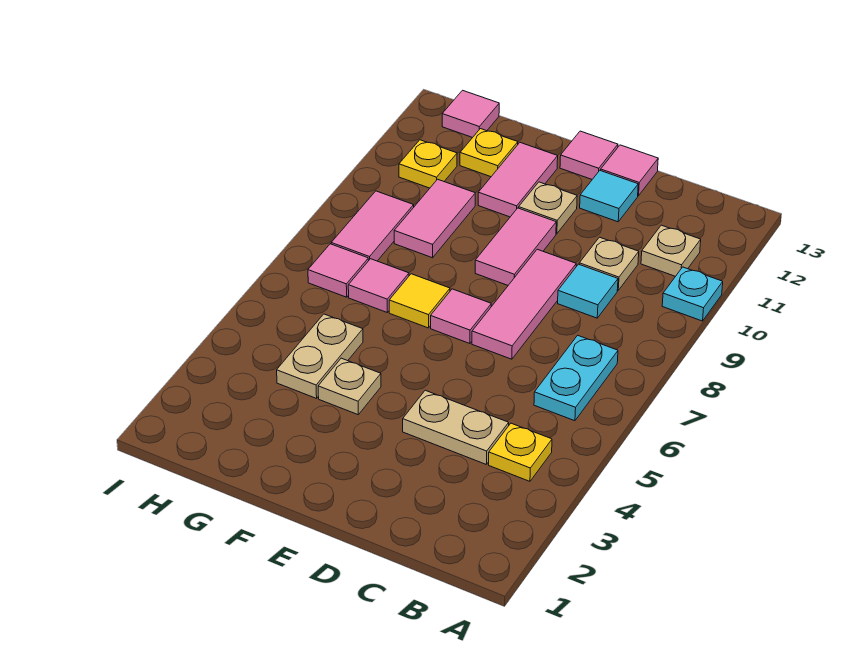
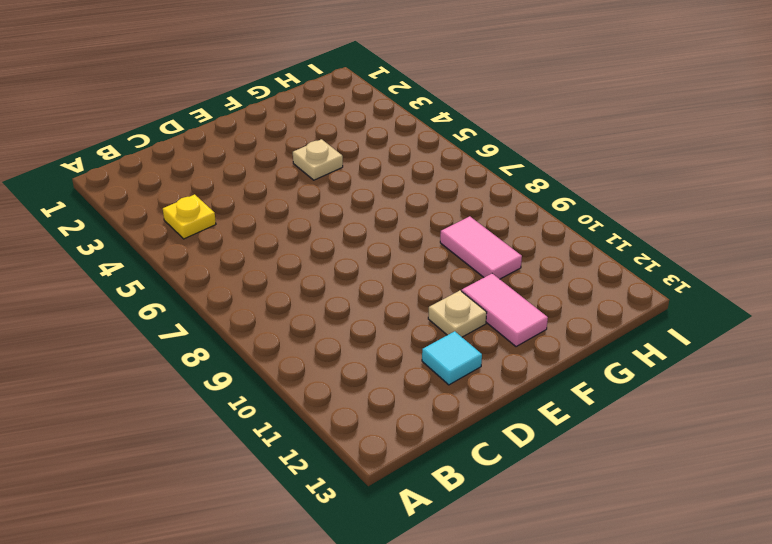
none -> cyan 1x1 plate [662,267,723,321]
none -> cyan 1x2 plate [534,335,618,421]
none -> tan 1x1 plate [641,225,701,276]

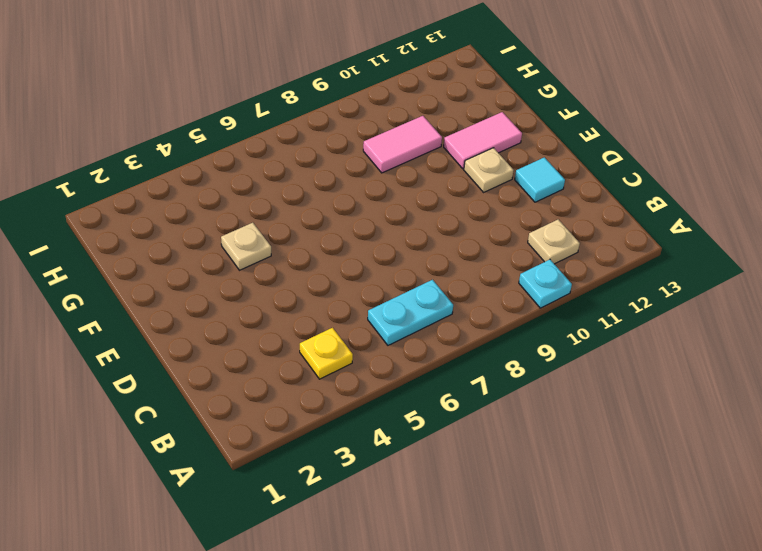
none -> tan 1x2 plate [403,390,509,464]
none -> cyan 1x1 tile [558,264,618,318]
none -> tan 1x1 plate [579,237,639,290]

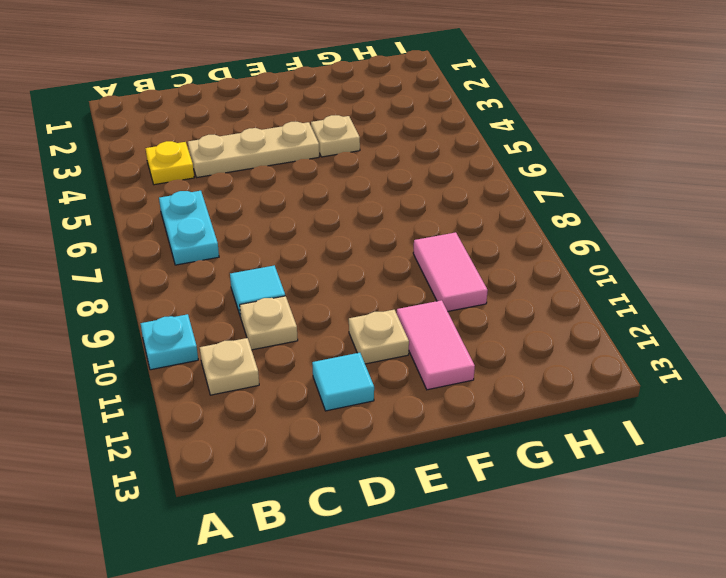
tan 1x3 plate [188,122,319,177] -> tan 1x2 plate [403,390,509,464]
none -> pink 1x3 tile [472,249,576,359]
none -> pink 1x1 tile [601,145,658,196]
none -> pink 1x1 tile [431,289,491,344]

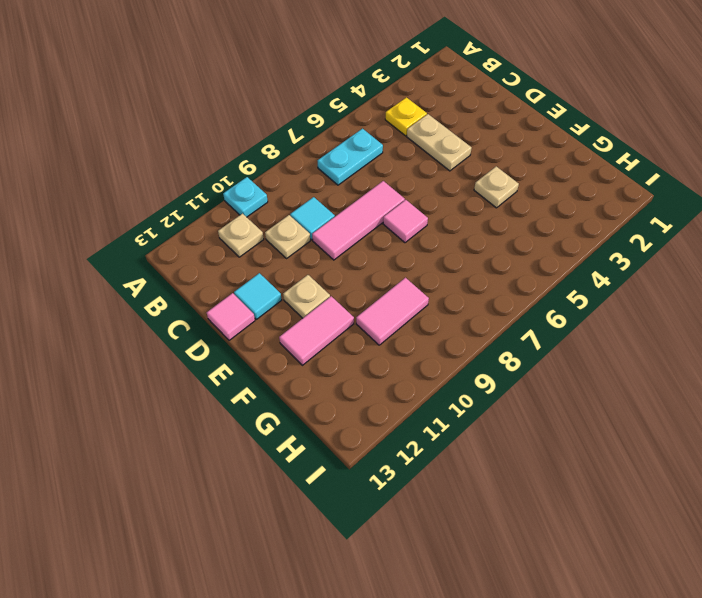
none -> pink 1x2 tile [475,208,556,285]
none -> pink 1x1 tile [560,131,618,179]
none -> yellow 1x1 tile [389,274,450,328]

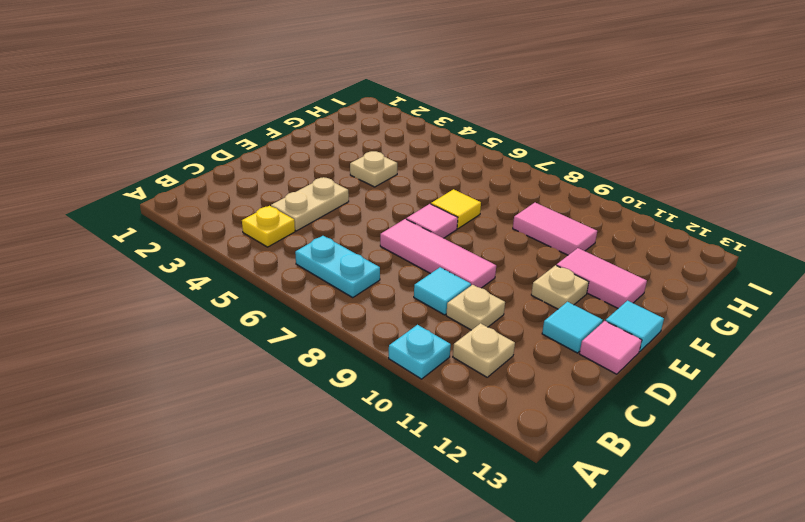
cyan 1x1 tile [606,301,664,352] -> pink 1x1 tile [560,131,618,179]
none -> pink 1x2 tile [475,208,556,285]
none -> tan 1x2 plate [277,314,363,398]
none -> pink 1x1 tile [348,259,409,312]

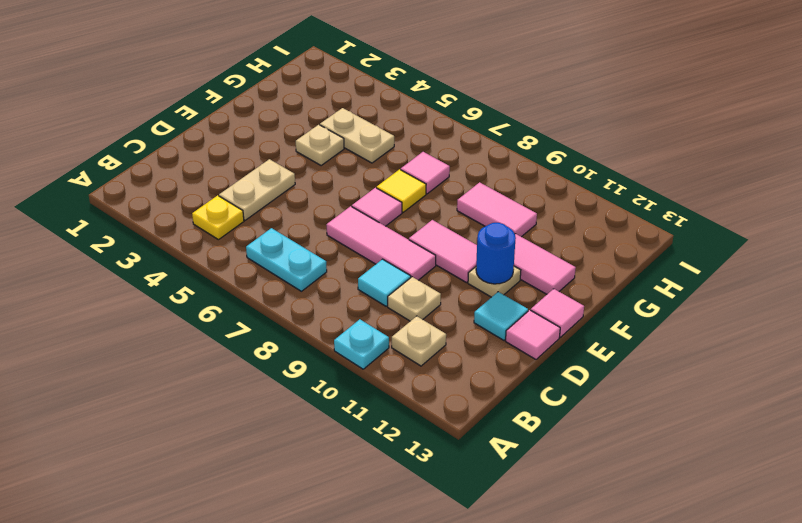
blue 1x1 round brick [476,223,516,284] -> none
none -> yellow 1x1 plate [460,129,518,177]
none -> pink 1x1 tile [308,244,369,297]
none -> pink 1x2 tile [331,191,414,261]

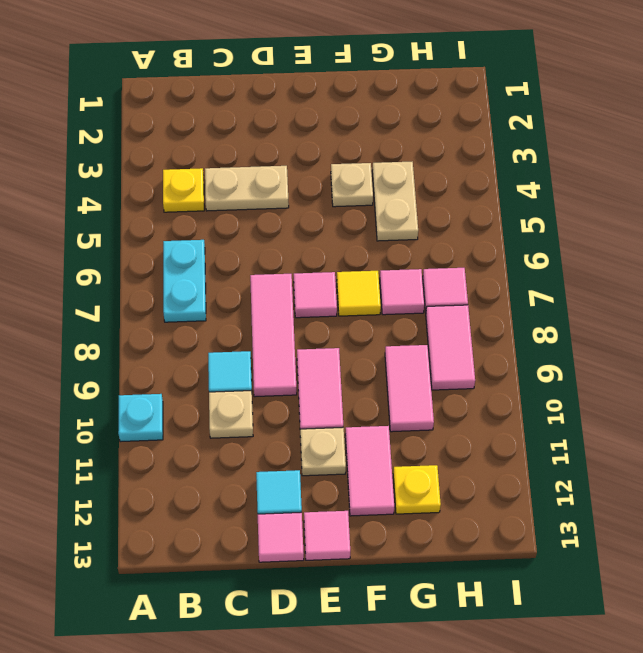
none -> tan 1x1 plate [641,225,701,276]
none -> yellow 1x1 plate [399,140,457,188]
none -> pink 1x1 tile [442,90,499,138]

